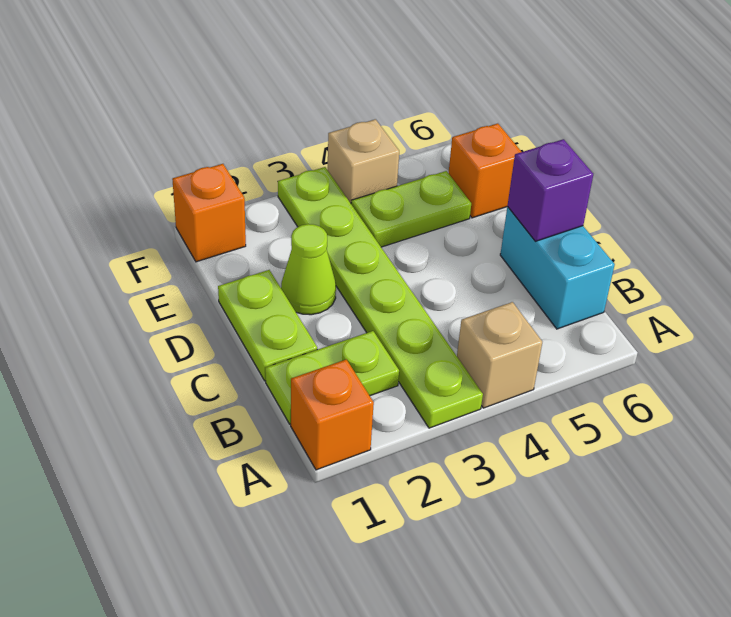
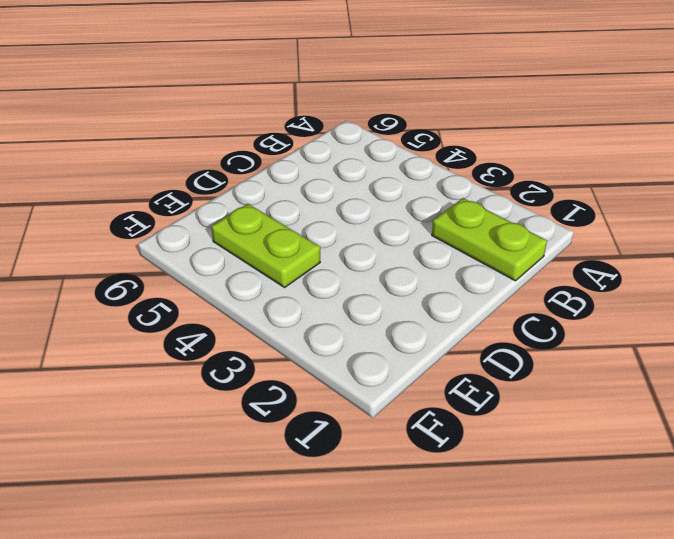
none -> orange 1x1 brick [291,359,374,470]
none -> lime 1x6 plate [278,167,483,428]
none -> tan 1x1 brick [457,302,542,408]

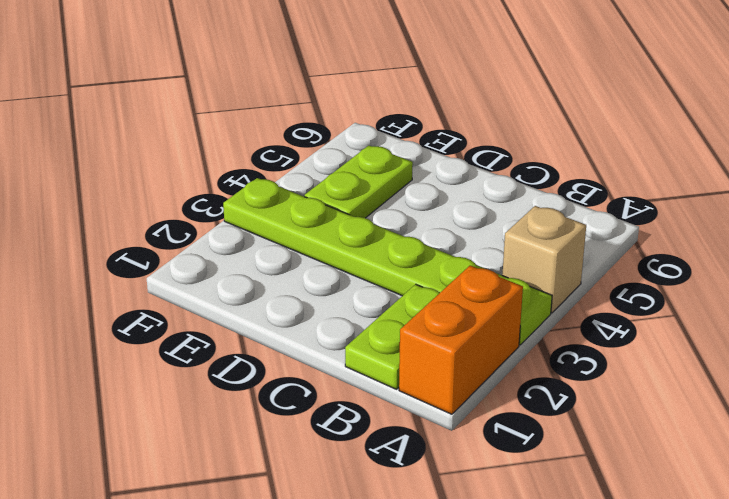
orange 1x2 brick [399,265,523,414] -> orange 1x1 brick [291,359,374,470]
none -> cyan 1x2 brick [500,207,615,329]
none -> lime 1x2 plate [218,270,317,381]
none -> lime 1x1 cone [281,224,336,315]

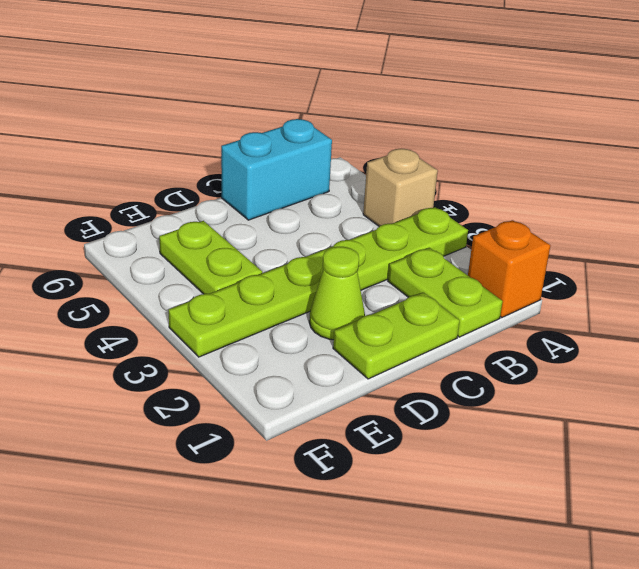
none -> orange 1x1 brick [449,123,521,218]
none -> orange 1x1 brick [172,164,246,262]
none -> tan 1x1 brick [327,119,399,203]

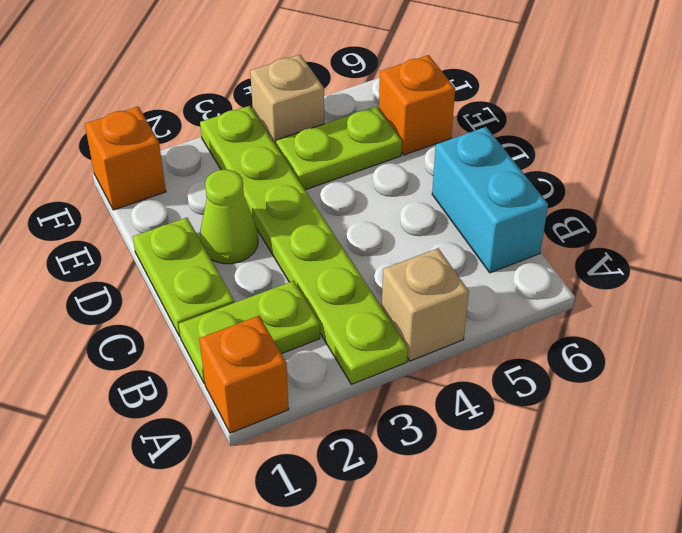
none -> purple 1x1 brick [508,139,593,241]

